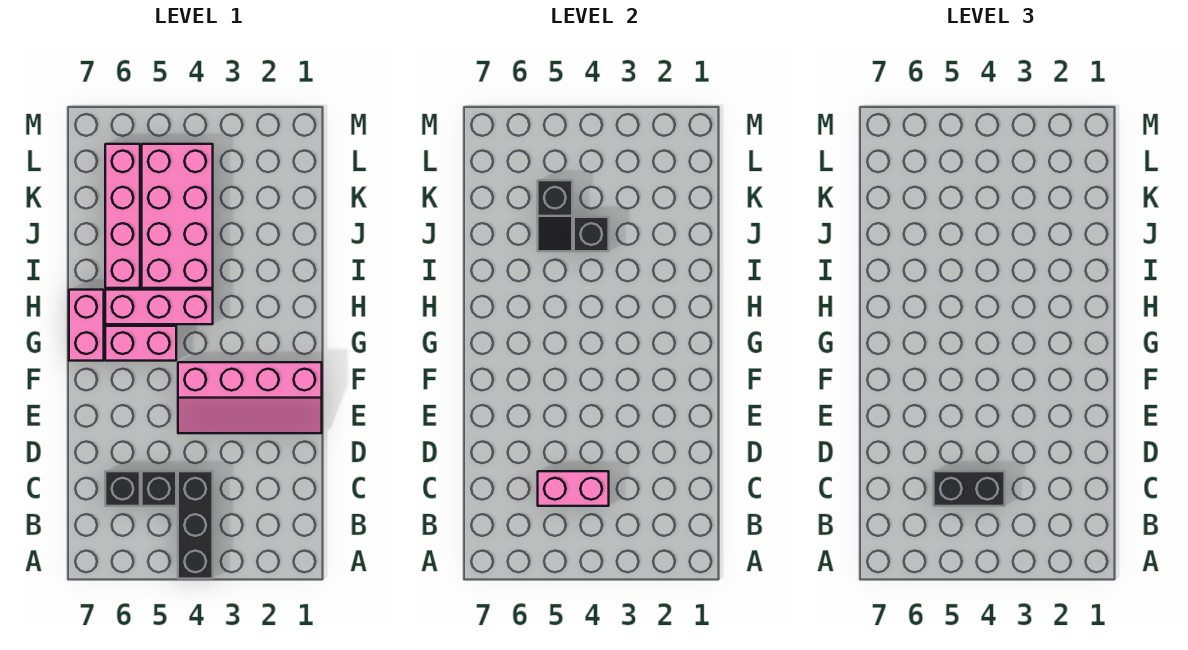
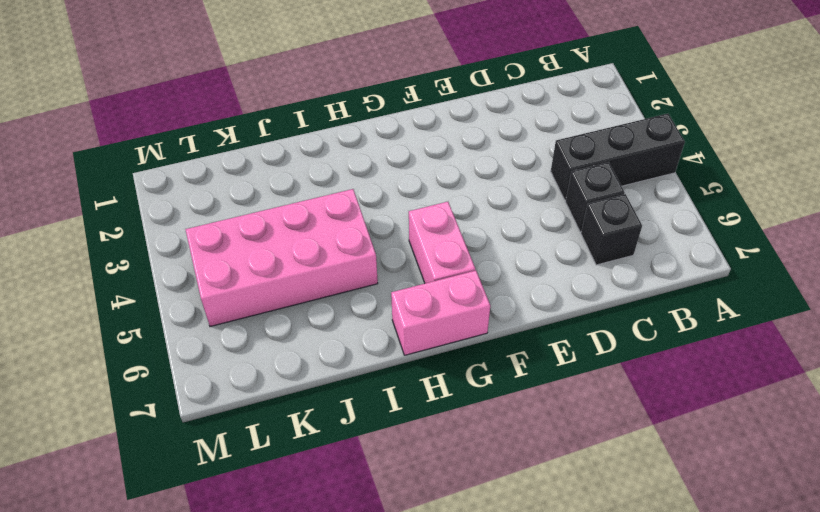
none -> pink 2x4 slope [178,362,322,433]
none -> pink 1x3 brick [105,290,213,324]
none -> pink 1x4 brick [105,144,140,288]

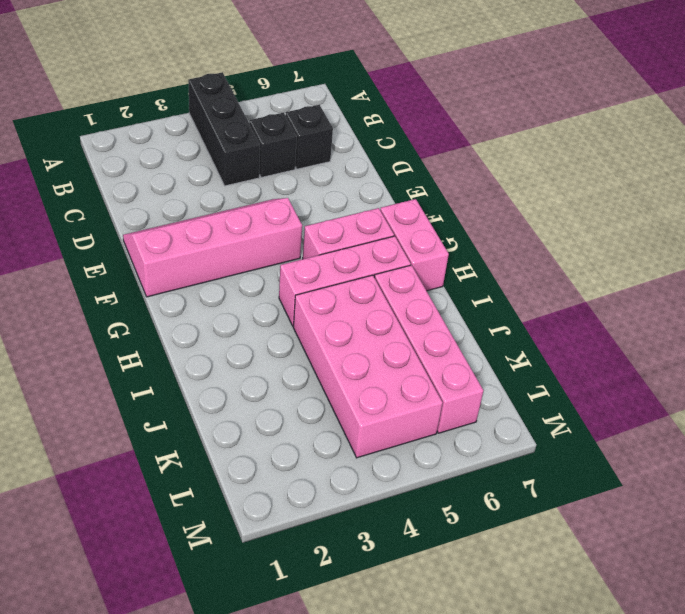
none -> pink 1x2 brick [538,471,609,506]
none -> black 1x1 brick [574,217,609,251]
none -> black 1x2 slope [538,180,572,251]

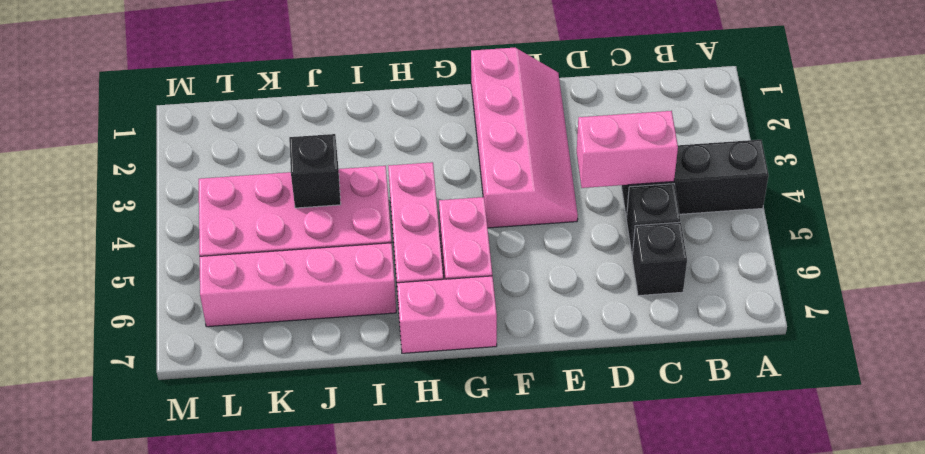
pink 1x2 brick [577,111,678,188] -> pink 1x2 brick turned to [538,471,609,506]
none -> black 1x2 slope [538,180,572,251]
none -> black 1x2 brick [934,471,1005,506]

